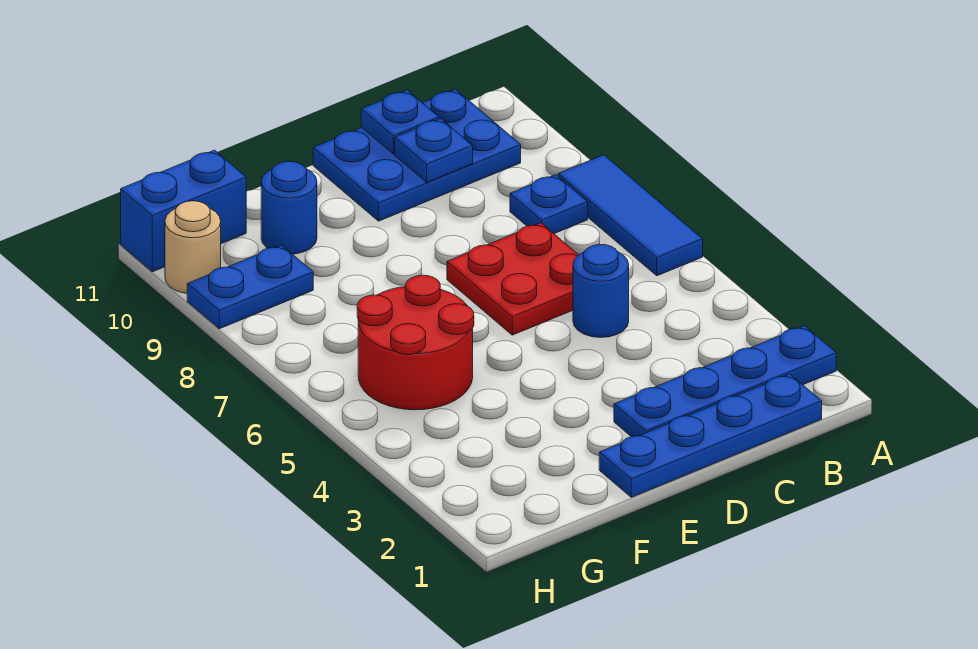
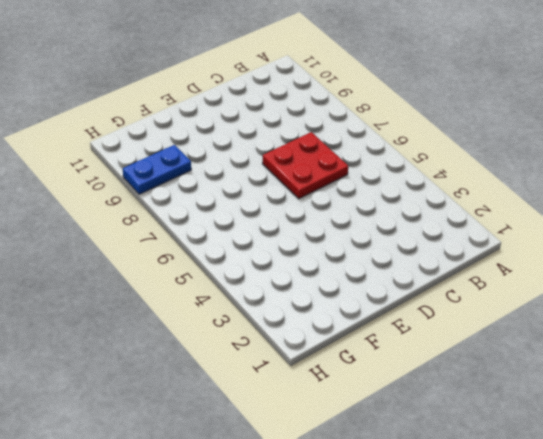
none -> blue 1x4 plate [614,326,836,437]
none -> blue 1x3 tile [558,155,703,276]
none -> blue 1x4 plate [599,374,822,497]

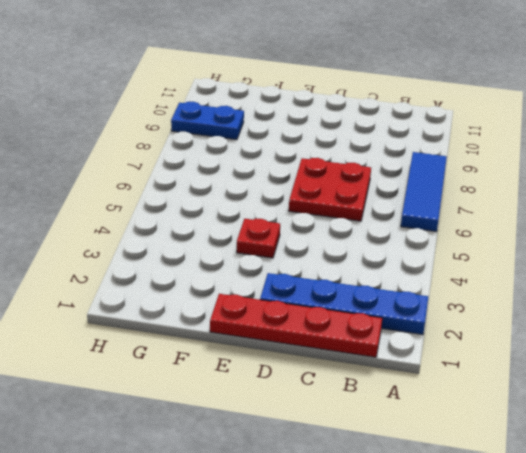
red 1x4 plate [210,294,382,357] -> blue 1x4 plate [599,374,822,497]
red 1x1 plate [237,219,280,258] -> none
none -> blue 1x1 plate [510,175,588,234]
none -> blue 2x3 plate [313,89,521,221]
none -> blue 1x1 round brick [573,244,629,338]

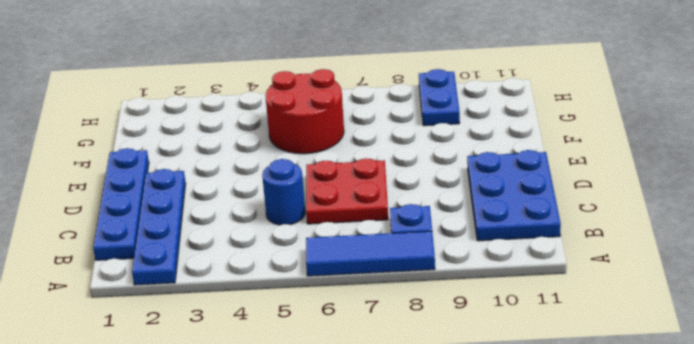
none -> blue 1x1 round brick [261,161,317,254]
none -> blue 1x2 brick [121,150,246,272]
none -> tan 1x1 round brick [165,201,221,293]

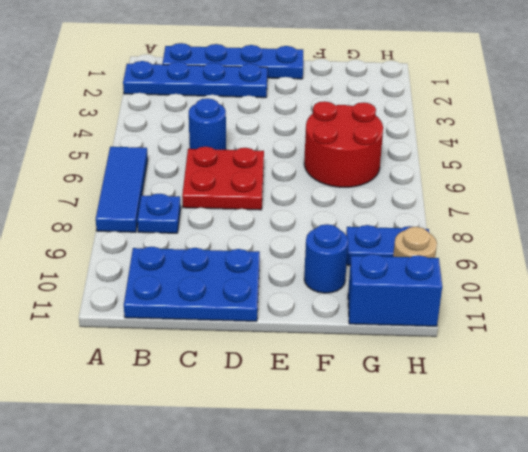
none -> blue 1x1 plate [395,119,473,182]
none -> blue 1x1 plate [361,90,439,154]

